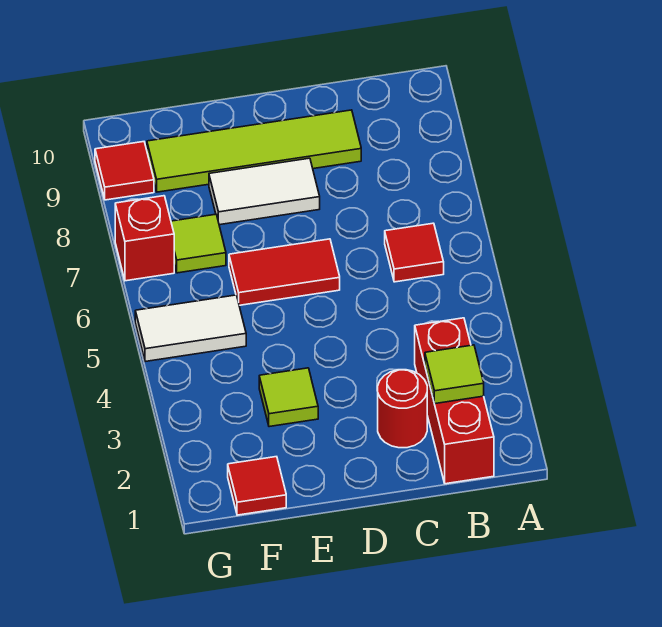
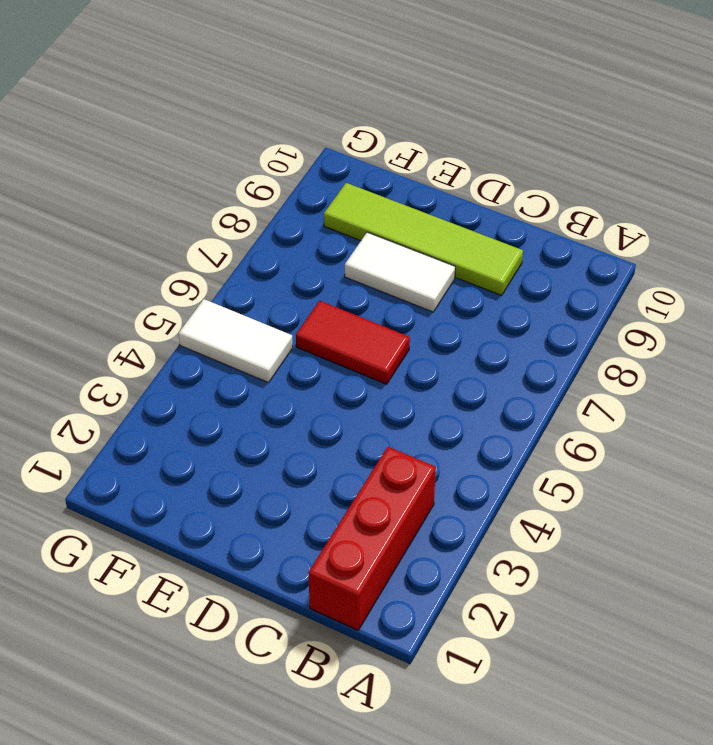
none -> red 1x1 tile [385,223,444,282]
none -> red 1x1 round brick [378,370,427,448]
none -> lime 1x1 tile [259,368,318,427]

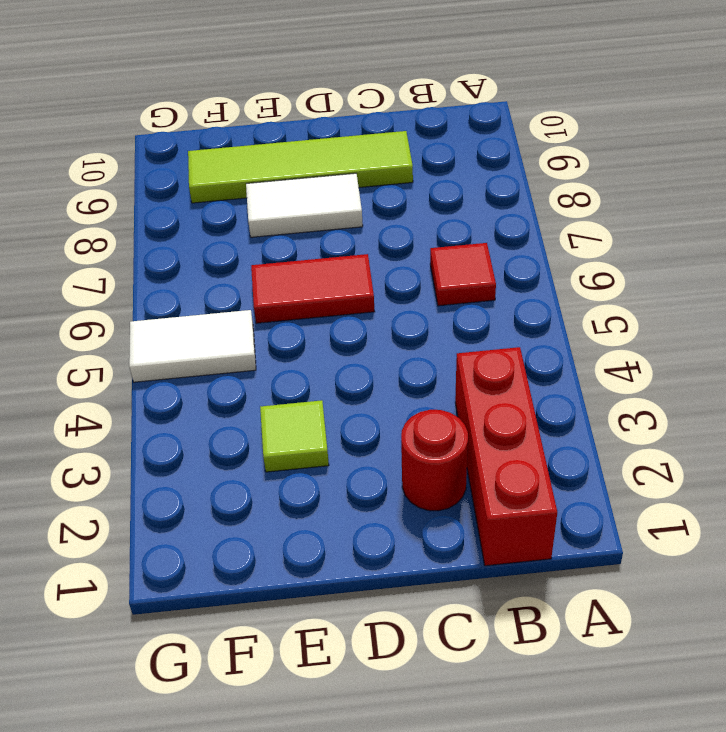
none -> red 1x1 tile [228,457,286,515]
none -> lime 1x1 tile [171,214,226,273]
none -> red 1x1 brick [115,196,174,281]

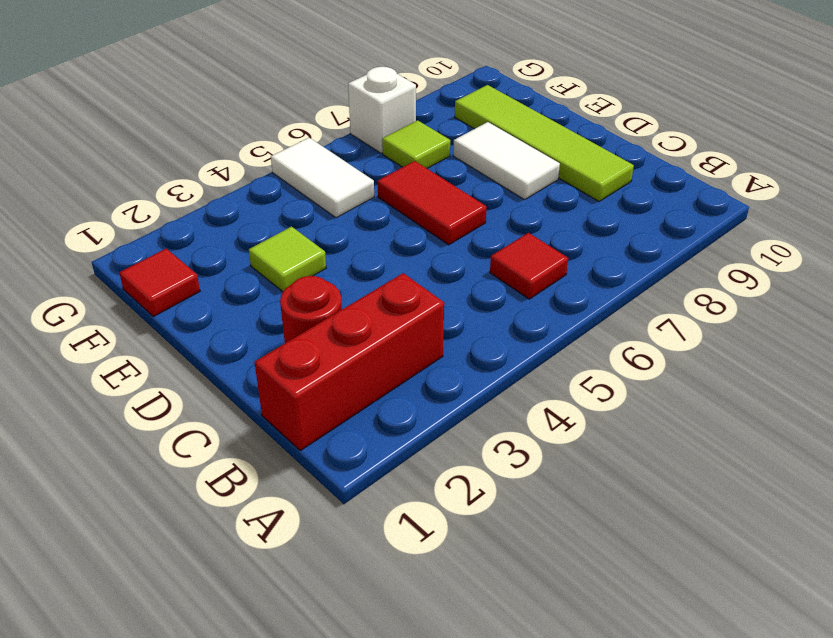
white 1x1 brick [348,67,416,153] -> red 1x1 brick [115,196,174,281]
none -> red 1x1 tile [95,142,154,200]
none -> lime 1x1 tile [425,345,484,404]

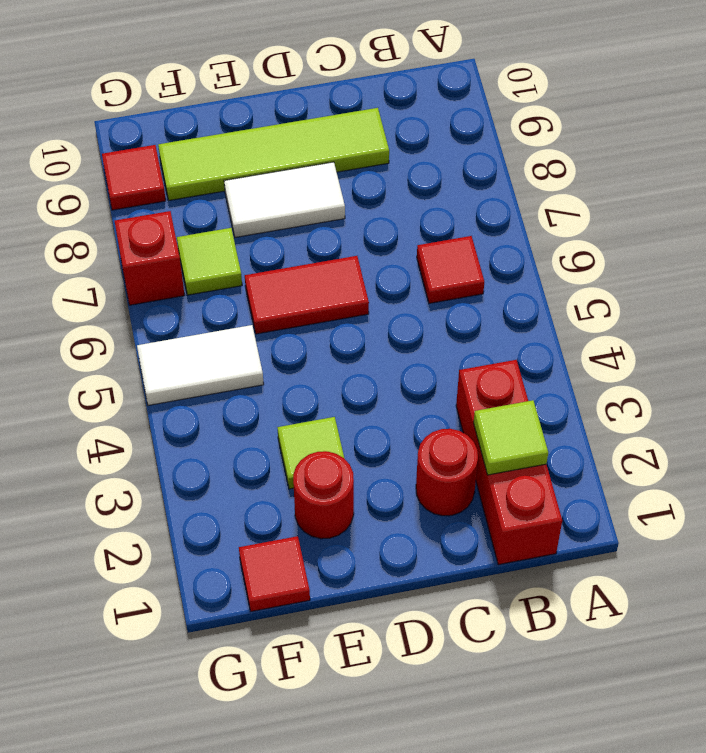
red 1x1 round brick [293,451,354,539] -> none

